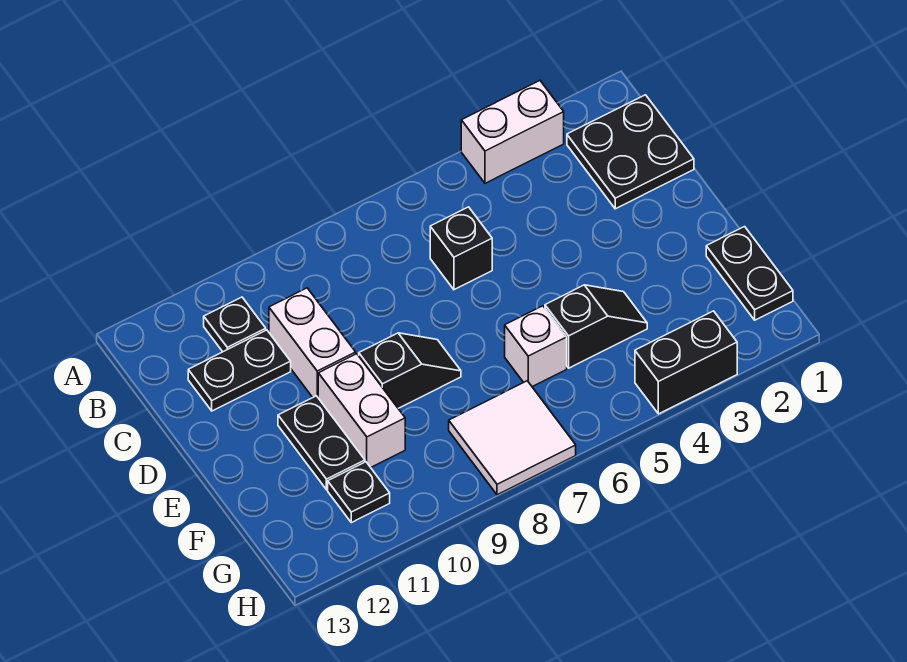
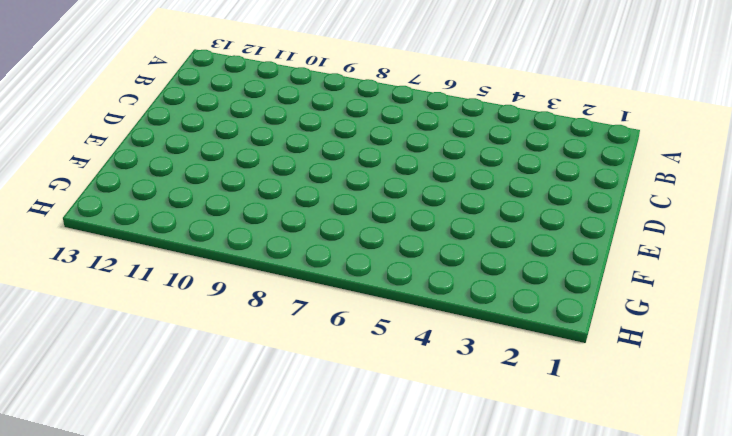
none -> white 1x2 brick [461,81,564,183]
none -> black 2x2 plate [567,95,694,209]
none -> black 1x1 plate [204,297,266,352]

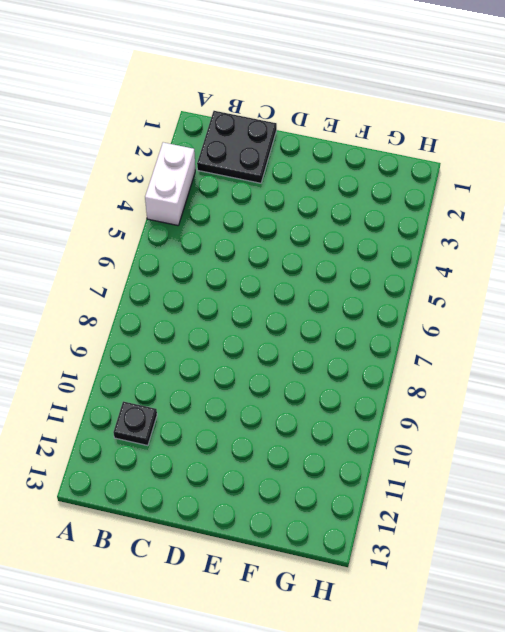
none -> black 1x1 brick [430,207,492,290]
none -> white 1x2 brick [269,288,356,397]
none -> black 1x2 plate [188,330,291,411]

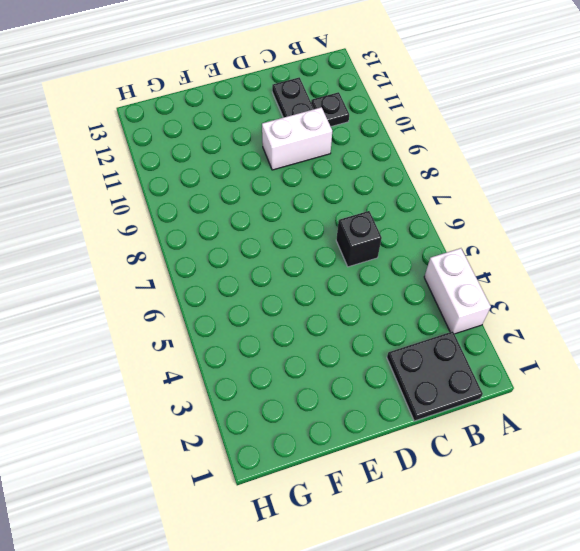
none -> black 1x2 slope [359,333,461,408]
none -> white 1x2 brick [318,354,405,467]
none -> black 1x2 plate [278,396,365,490]

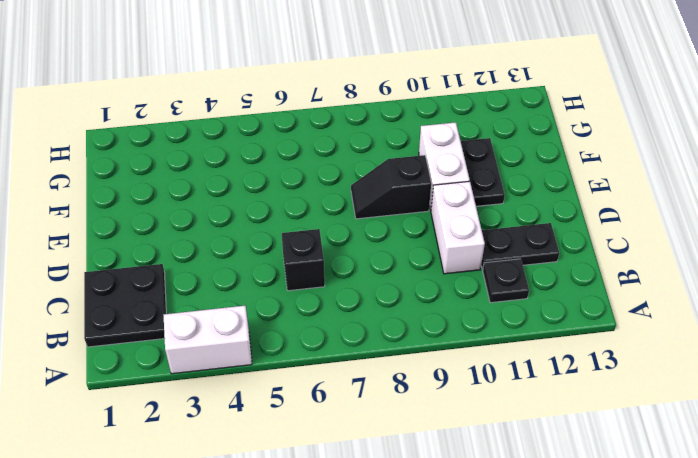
none -> black 1x2 plate [706,227,793,320]
none -> black 1x2 slope [545,285,647,368]
none -> white 1x1 brick [505,306,567,387]

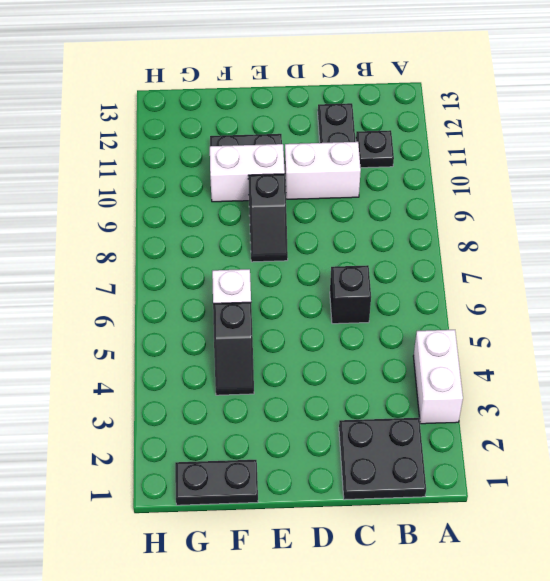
none -> white 2x2 tile [449,381,576,495]
none -> black 1x1 plate [328,462,390,523]
none -> black 1x2 brick [635,311,737,414]

